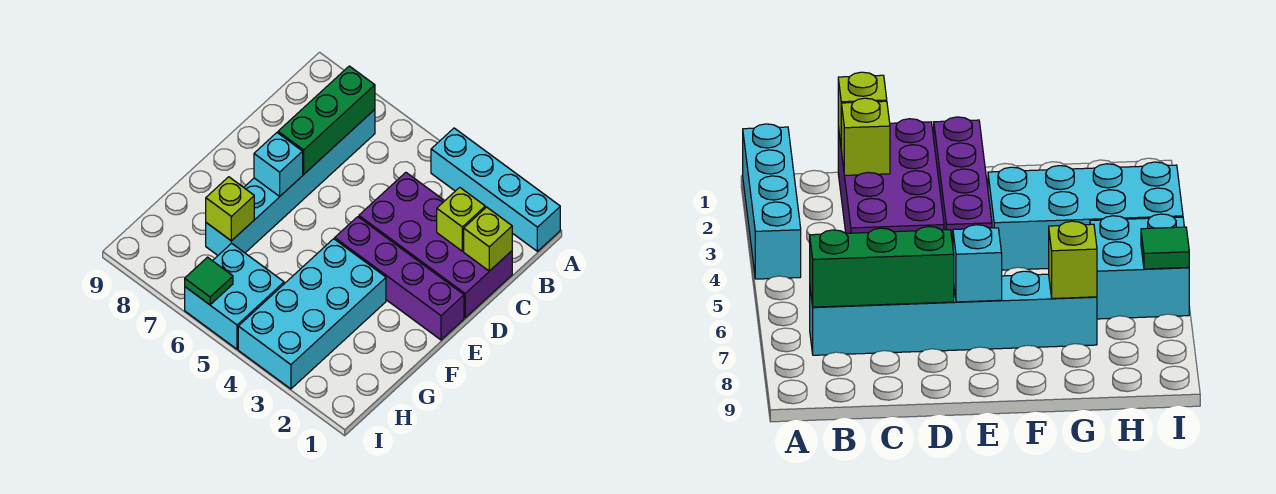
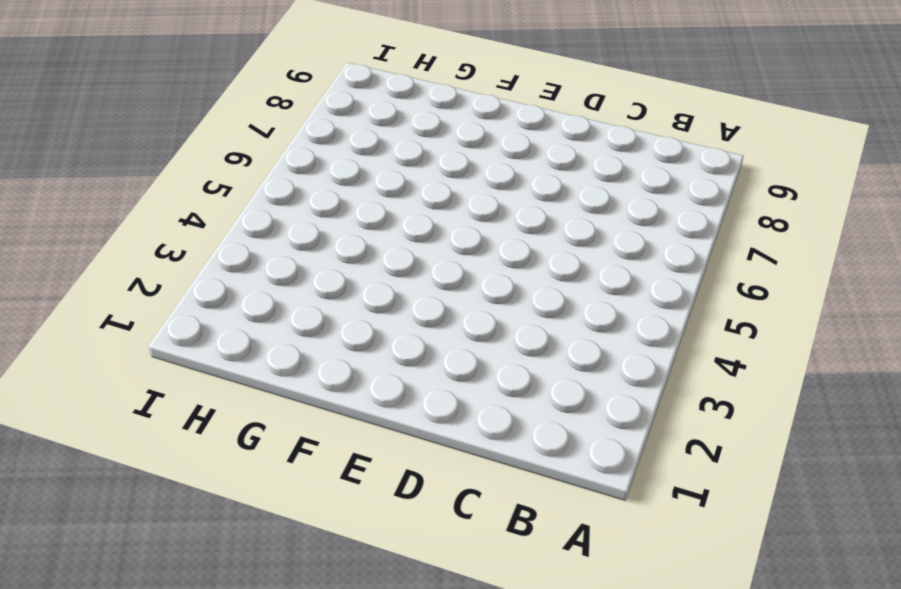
none -> cyan 1x4 brick [431,128,560,251]
none -> cyan 1x6 brick [206,110,375,255]
none -> purple 2x4 brick [359,173,512,318]

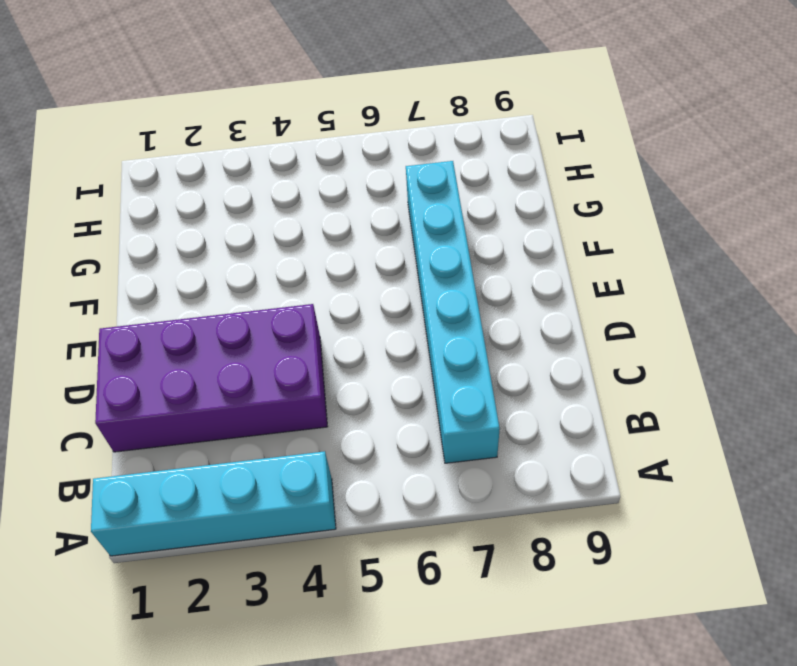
none -> purple 1x4 brick [335,217,464,340]
none -> cyan 2x4 brick [238,239,386,389]
none -> cyan 2x2 brick [185,243,284,349]

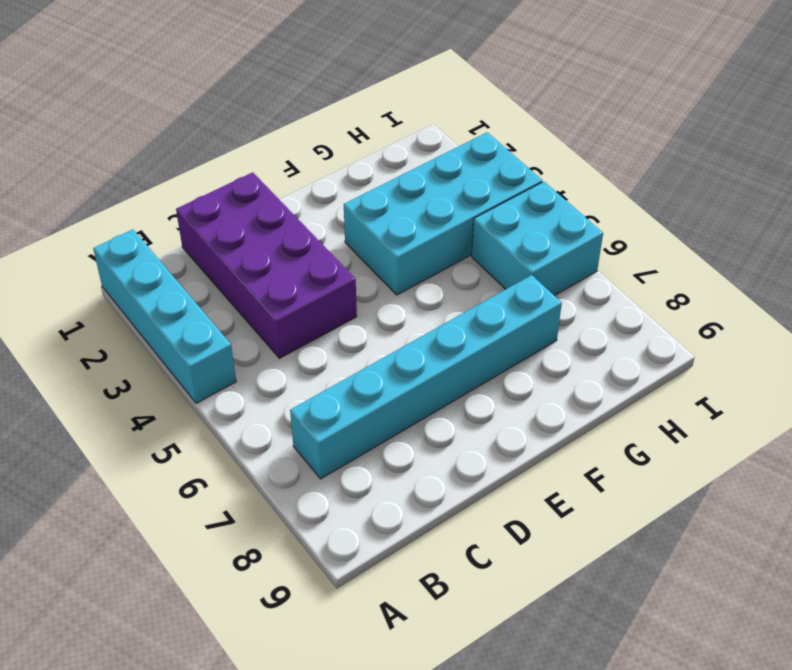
none -> purple 1x4 brick [335,217,464,340]
none -> green 1x3 brick [278,66,375,174]
none -> lime 1x1 brick [464,207,512,271]

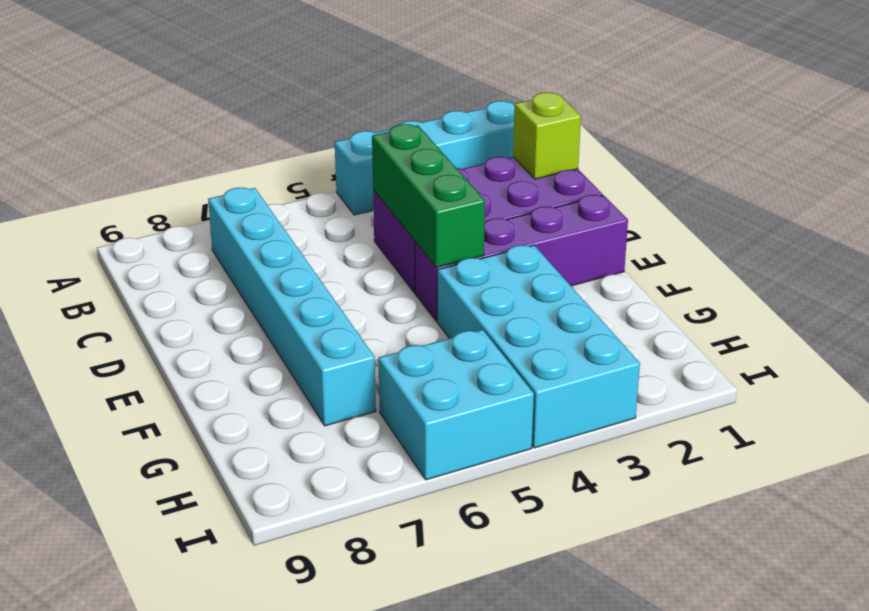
green 1x3 brick [372,124,485,267] -> green 1x3 brick moved to [278,66,375,174]
none -> lime 1x1 brick [437,187,485,251]
none -> cyan 1x1 brick [254,133,303,196]
none -> lime 1x1 brick [206,177,254,241]

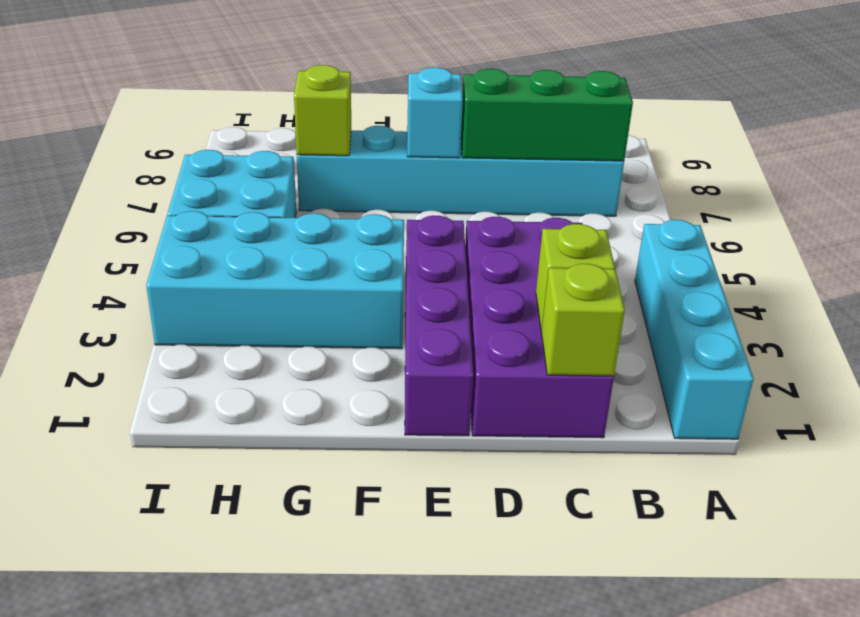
none -> green 1x1 tile [185,257,233,305]

